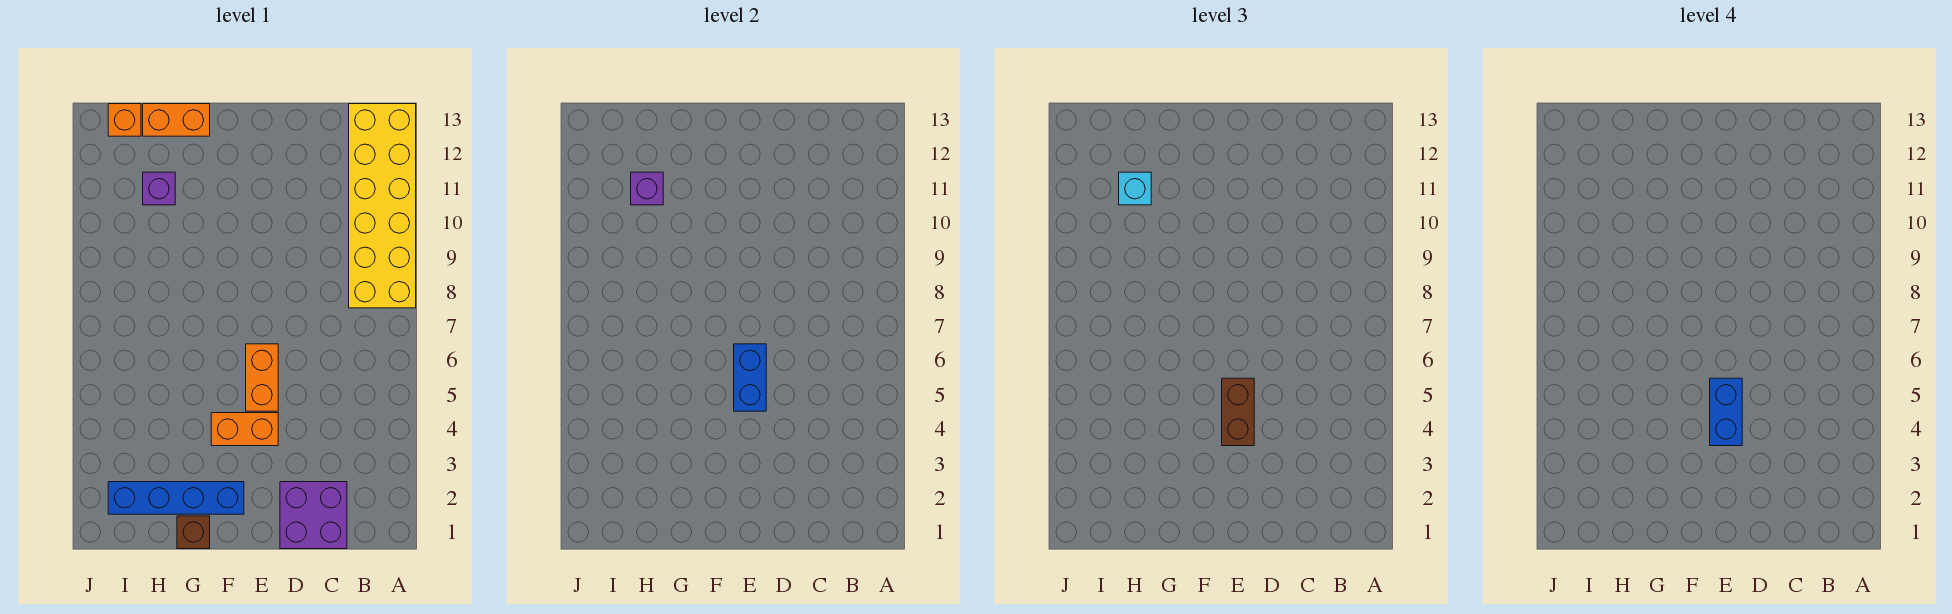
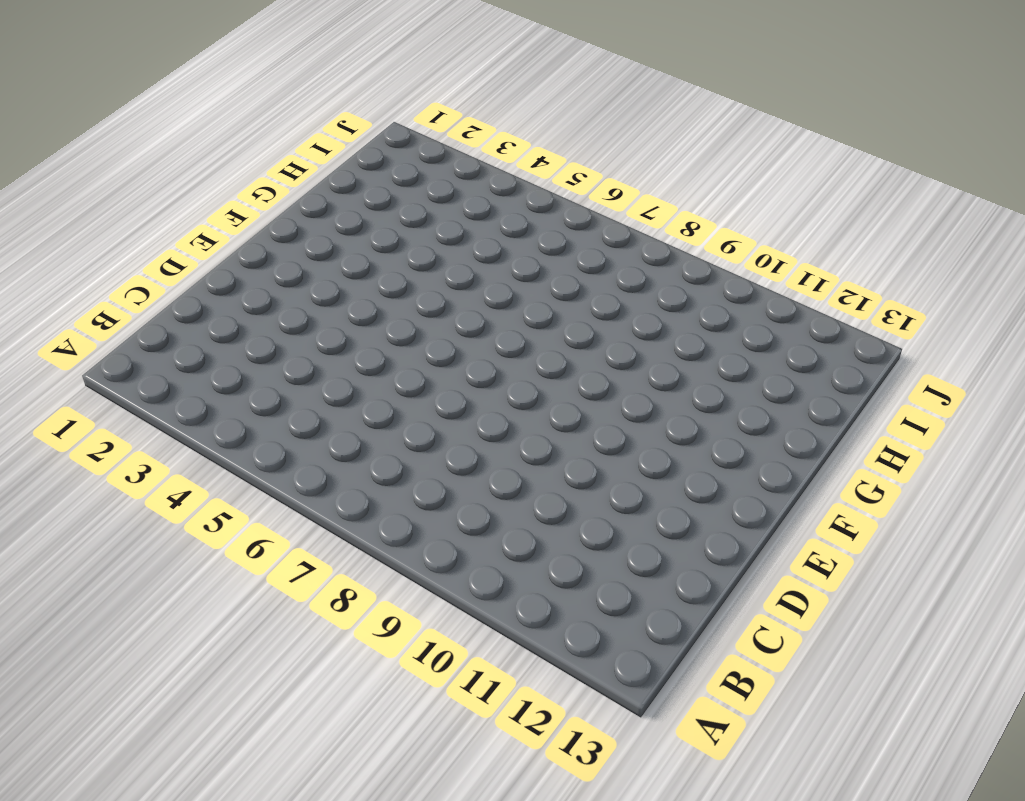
none -> yellow 2x6 brick [349,104,416,308]
none -> purple 2x2 brick [280,482,347,549]
none -> orange 1x2 brick [211,413,278,446]

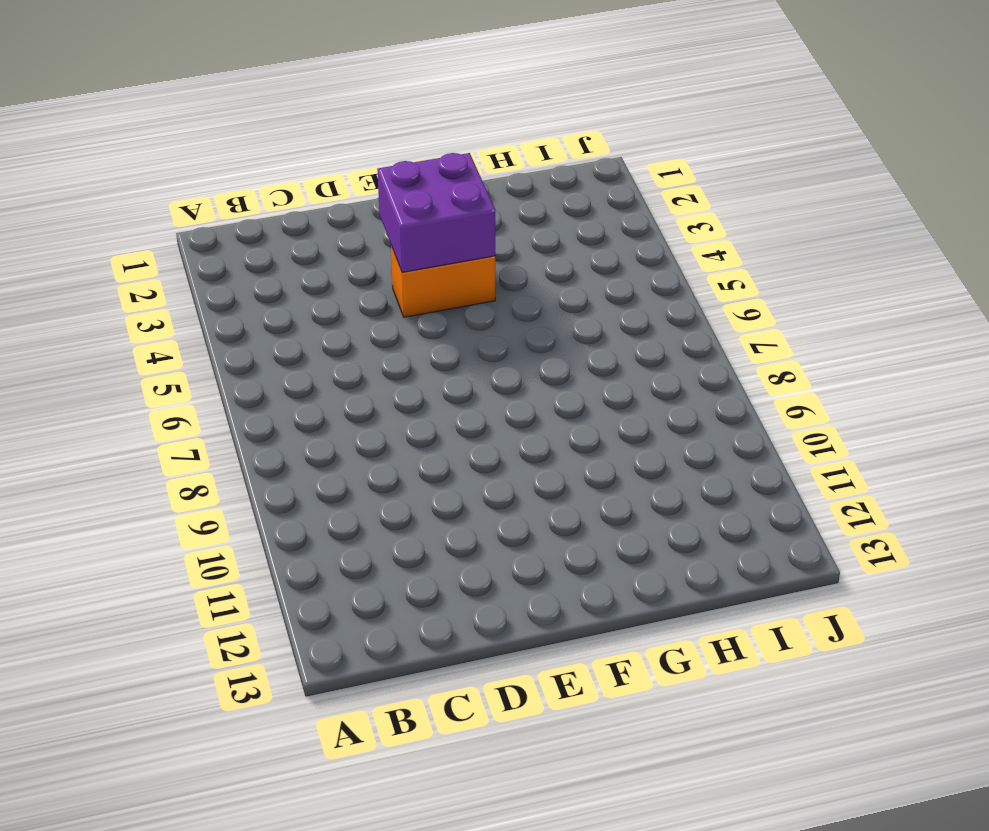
purple 2x2 brick [377,153,495,272] -> purple 2x2 brick moved to [280,482,347,549]
none -> yellow 2x6 brick [349,104,416,308]
none -> orange 1x2 brick [246,344,278,411]
none -> blue 1x4 brick [108,482,244,514]

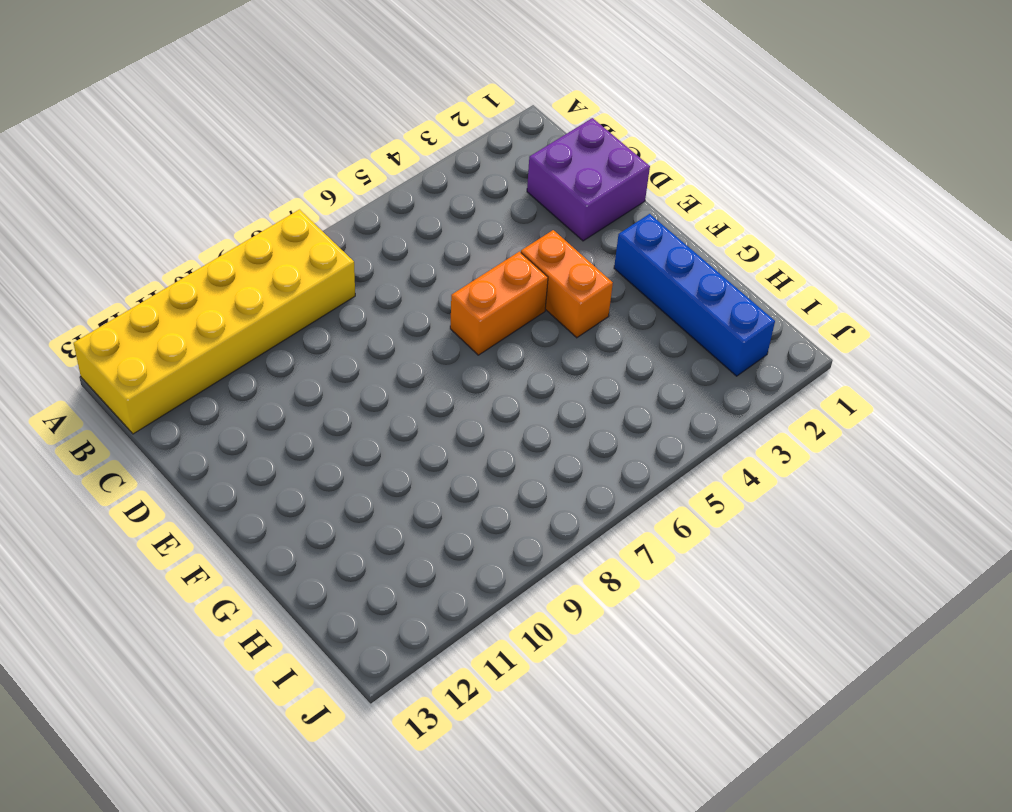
none -> brown 1x1 brick [177,516,210,549]
none -> orange 1x2 brick [143,104,210,136]
none -> purple 1x1 brick [143,172,175,205]

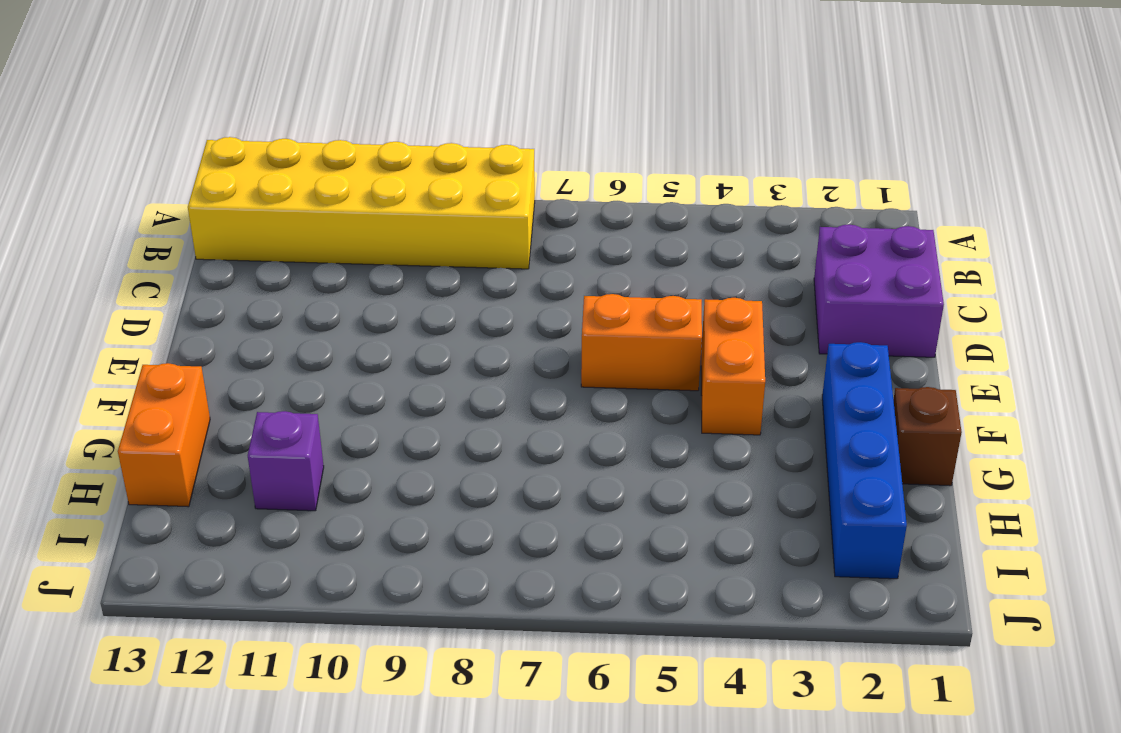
none -> orange 1x1 brick [108,104,141,136]
none -> blue 1x2 brick [734,344,766,411]
none -> purple 1x1 brick [631,172,663,205]

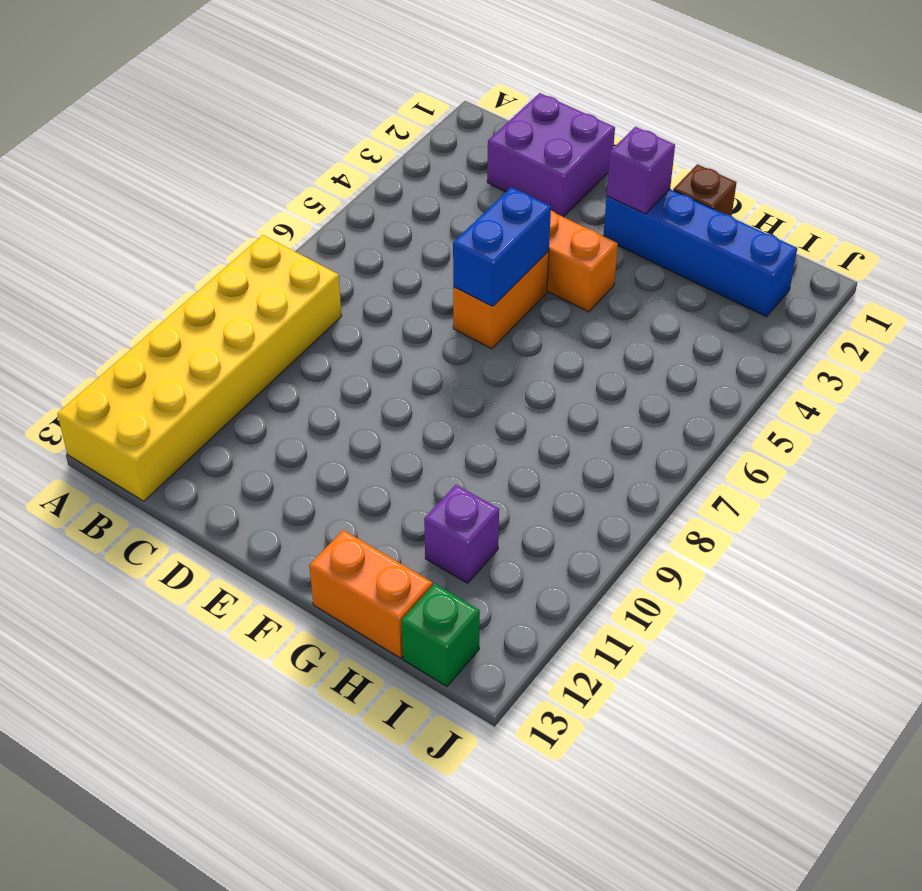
purple 1x1 brick [607,127,675,214] -> purple 1x1 brick moved to [631,172,663,205]
green 1x1 brick [401,584,480,686] -> orange 1x1 brick [108,104,141,136]
none -> brown 1x2 brick [1222,378,1254,446]
none -> cyan 1x1 brick [1119,172,1151,205]
none -> blue 1x2 brick [1710,378,1742,446]

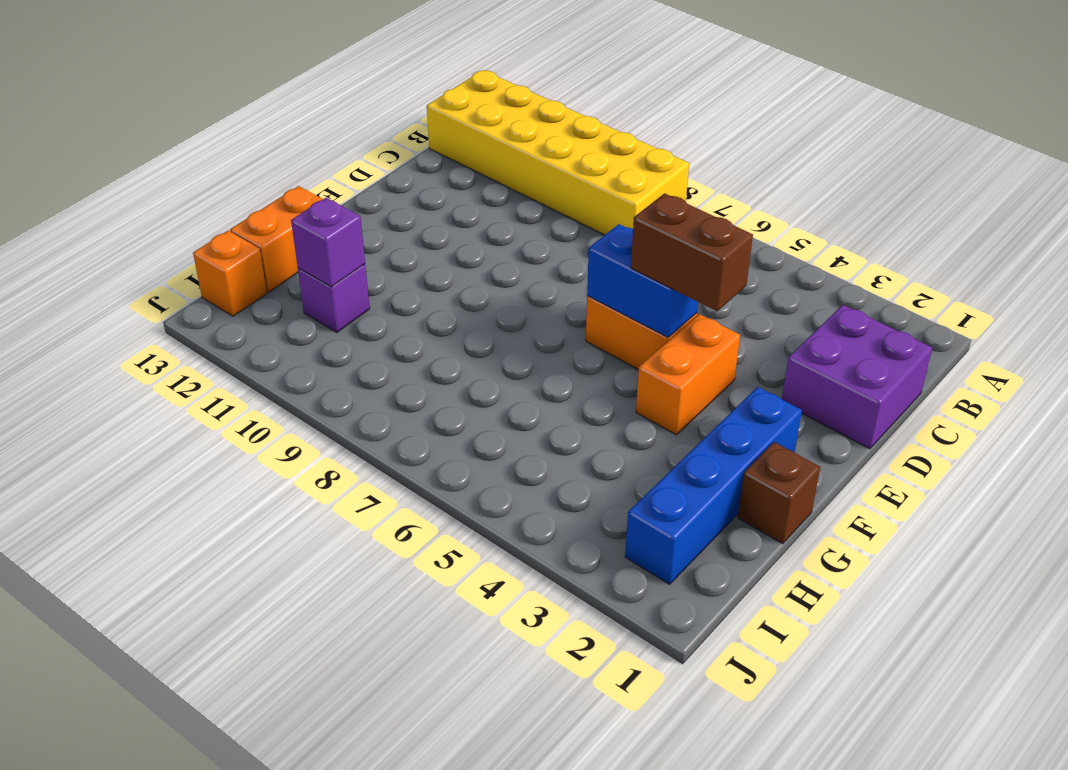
none -> cyan 1x1 brick [1119,172,1151,205]
none -> blue 1x2 brick [1710,378,1742,446]

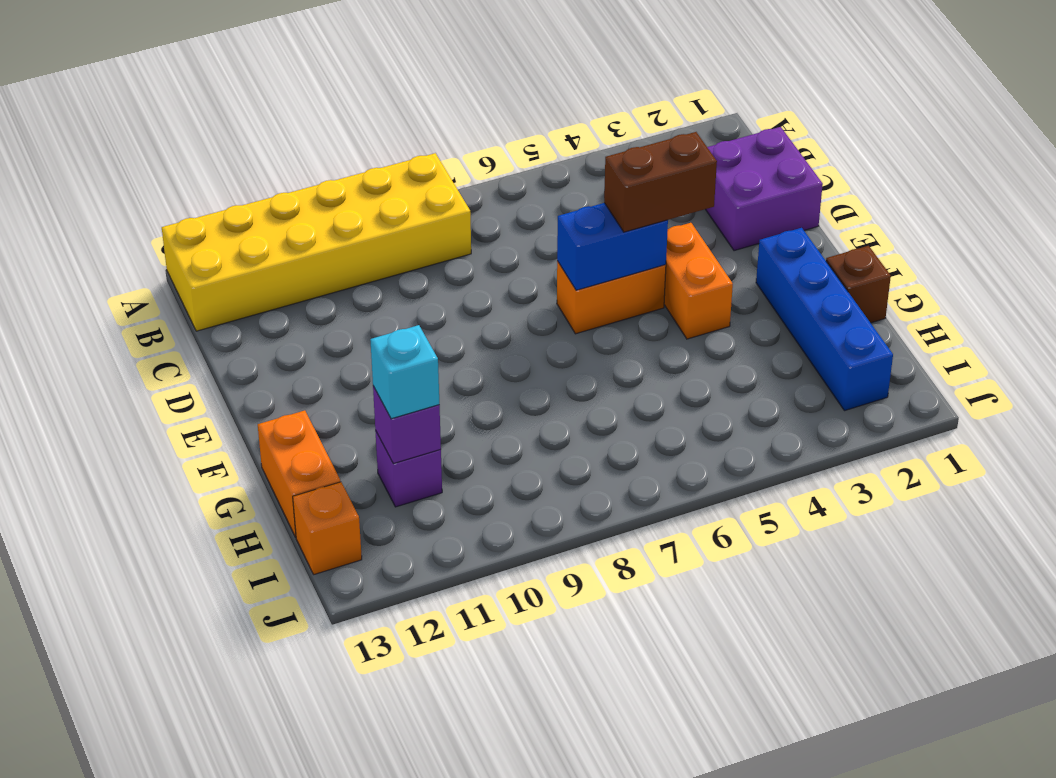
none -> blue 1x2 brick [1710,378,1742,446]

